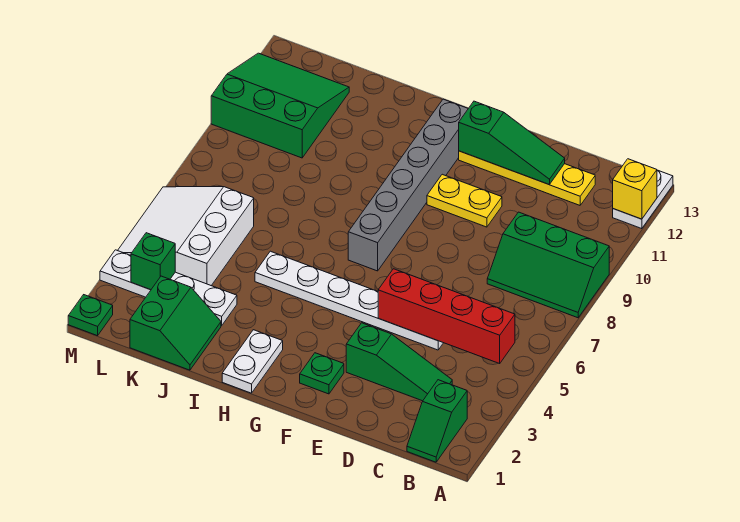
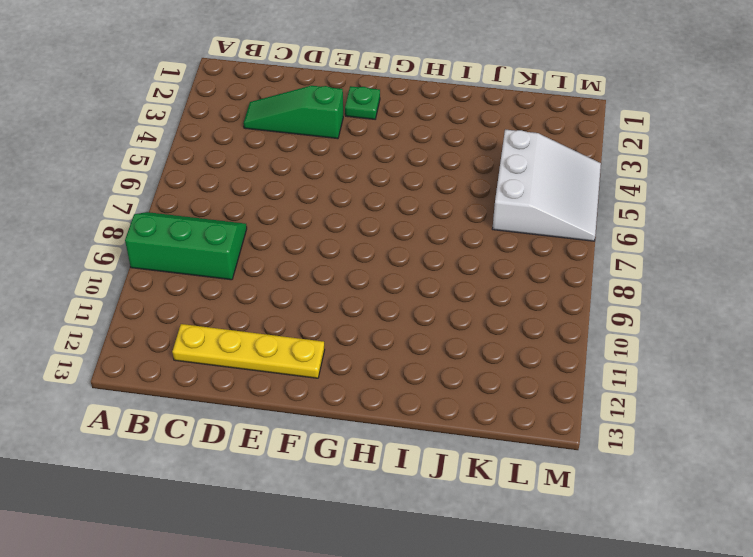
none -> white 1x2 plate [613,170,673,229]
none -> green 1x2 slope [407,380,467,462]
none -> white 1x6 plate [255,251,443,350]

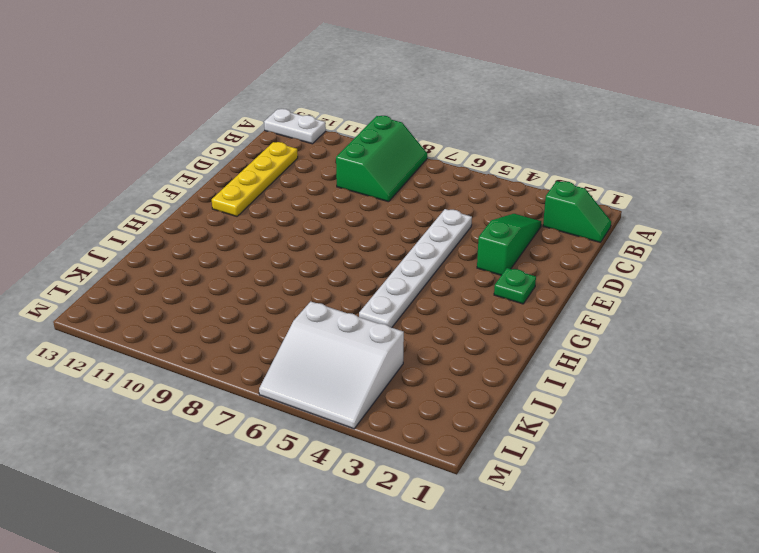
none -> yellow 1x2 plate [427,174,502,227]
none -> grey 1x6 brick [348,99,468,271]
none -> white 1x2 plate [222,330,283,393]

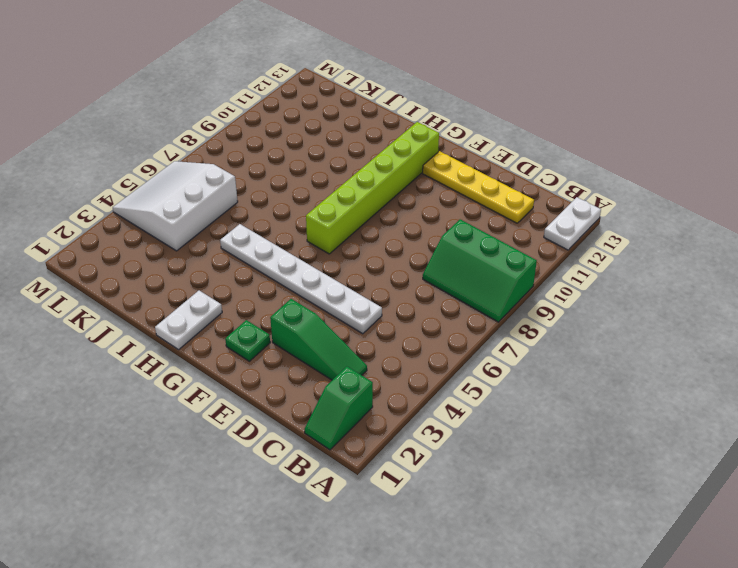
lime 1x6 brick [306,122,439,254] -> grey 1x6 brick [348,99,468,271]
none -> yellow 1x2 plate [427,174,502,227]
none -> green 2x2 slope [130,276,221,370]
none -> white 1x4 plate [100,250,237,326]

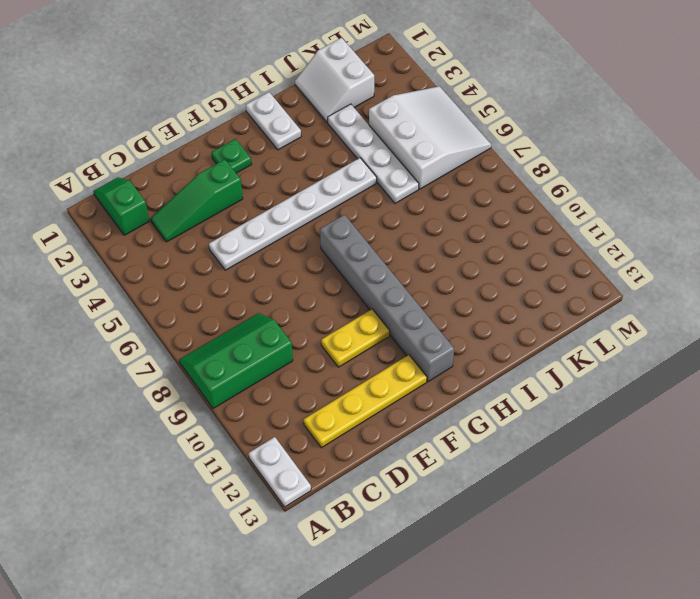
white 2x2 slope [295,38,374,122] -> green 2x2 slope [130,276,221,370]
white 1x4 plate [328,104,419,203] -> white 1x4 plate turned to [100,250,237,326]
none -> green 3x3 slope [211,53,349,158]
none -> green 1x1 plate [68,295,113,336]
none -> yellow 1x1 brick [613,159,657,219]

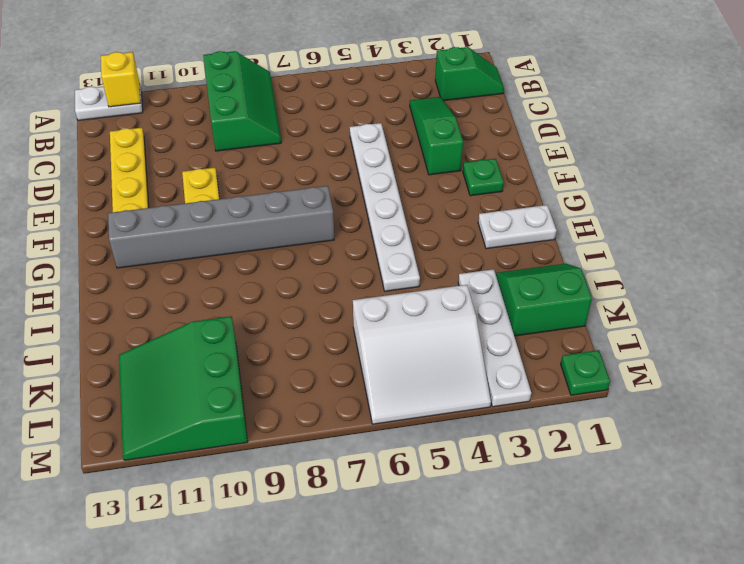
none -> red 1x4 brick [378,269,515,363]
none -> green 1x3 slope [459,101,565,185]
none -> green 1x1 brick [131,233,175,290]

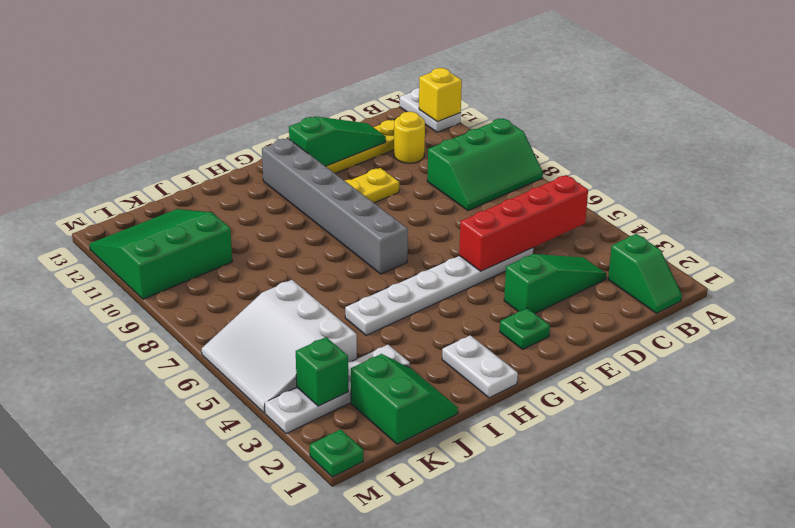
yellow 1x1 round brick [394,112,425,163] -> none

